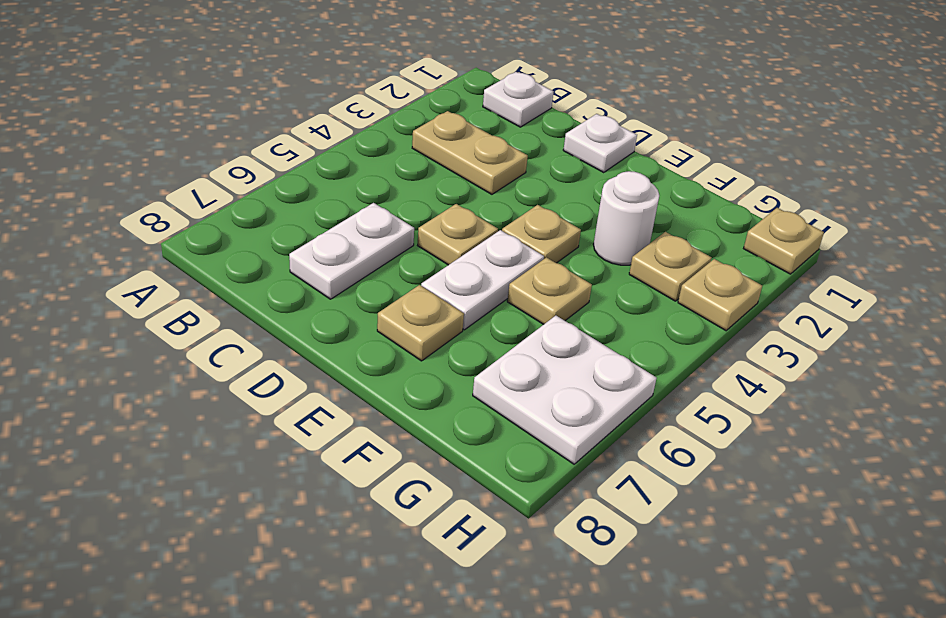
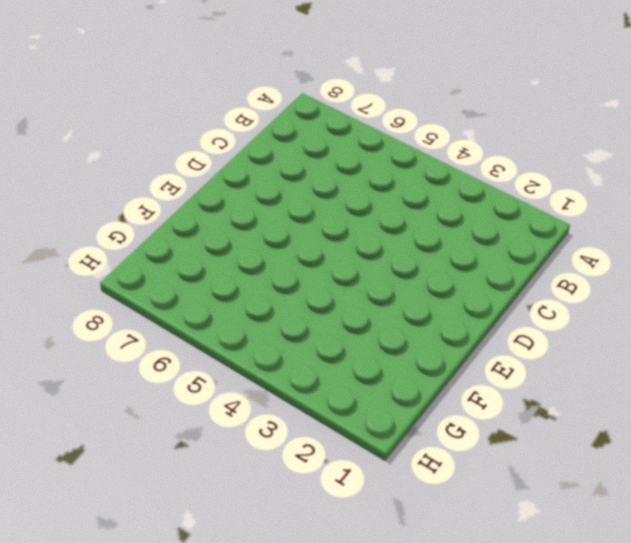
none -> white 1x1 plate [483,72,554,127]
none -> tan 1x2 plate [412,111,528,194]
none -> white 1x2 plate [289,203,414,299]

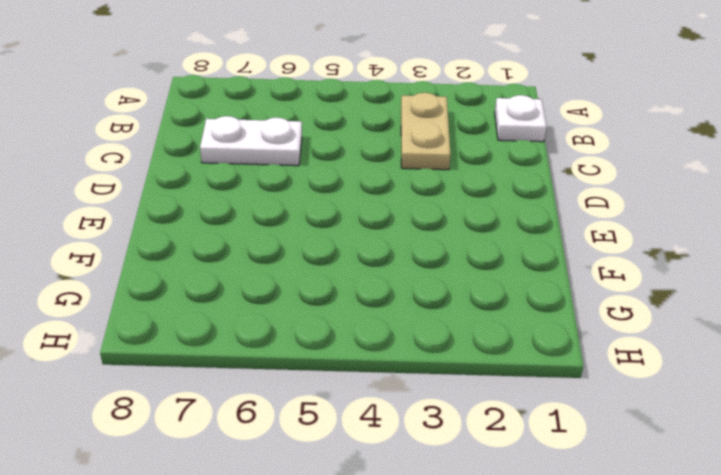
none -> white 1x1 plate [563,114,637,173]
none -> tan 1x1 plate [418,204,498,265]
none -> tan 1x1 plate [502,205,581,263]

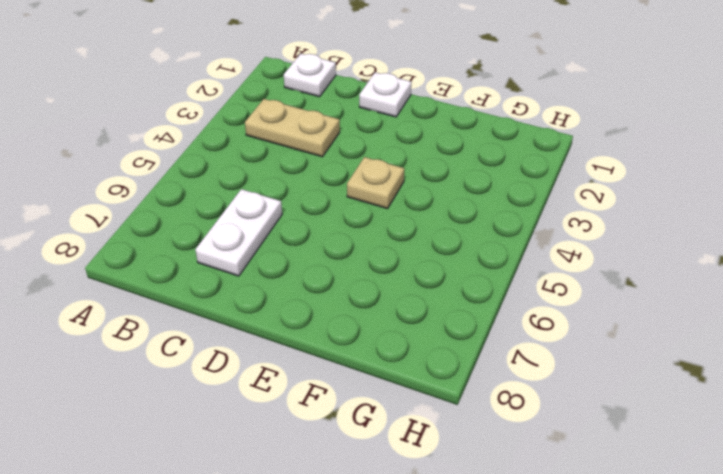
none -> tan 1x1 plate [418,204,498,265]
none -> white 1x2 plate [421,230,544,330]
none -> tan 1x1 plate [377,285,464,361]

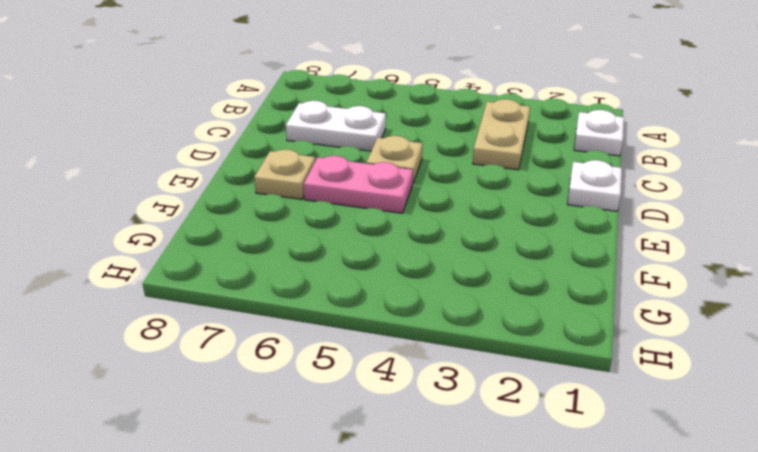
pink 1x2 plate [304,156,413,213] -> white 1x2 plate [421,230,544,330]
none -> tan 1x1 plate [502,205,581,263]
none -> white 1x1 round brick [593,171,659,265]
none -> tan 1x1 plate [507,257,592,324]

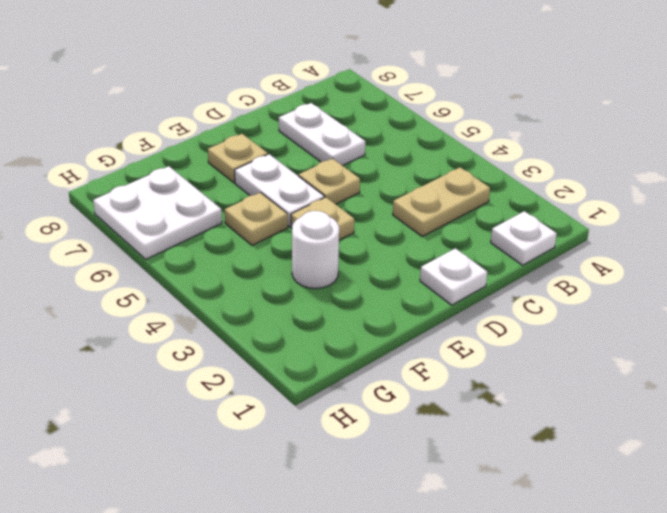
none -> tan 1x1 plate [629,232,712,301]
none -> tan 1x1 plate [744,208,824,274]
none -> tan 1x1 plate [678,259,762,331]

